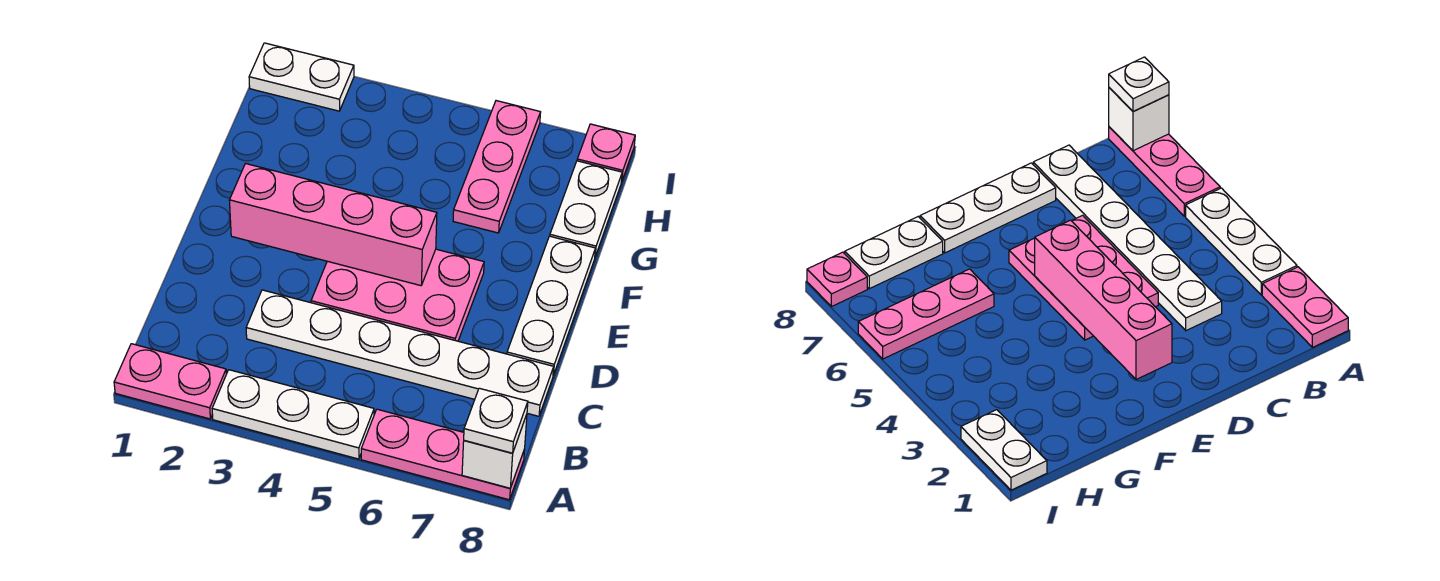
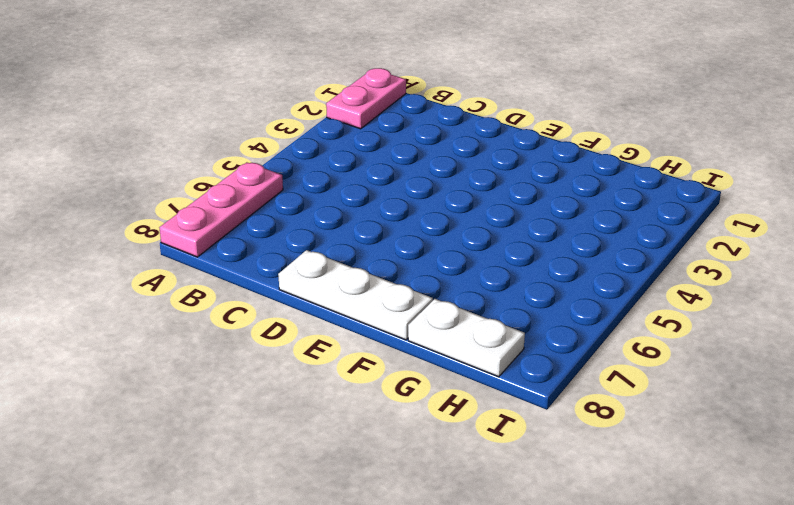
none -> white 1x3 plate [212,370,374,459]
none -> white 1x6 plate [246,290,554,416]
none -> pink 2x3 plate [311,249,484,341]

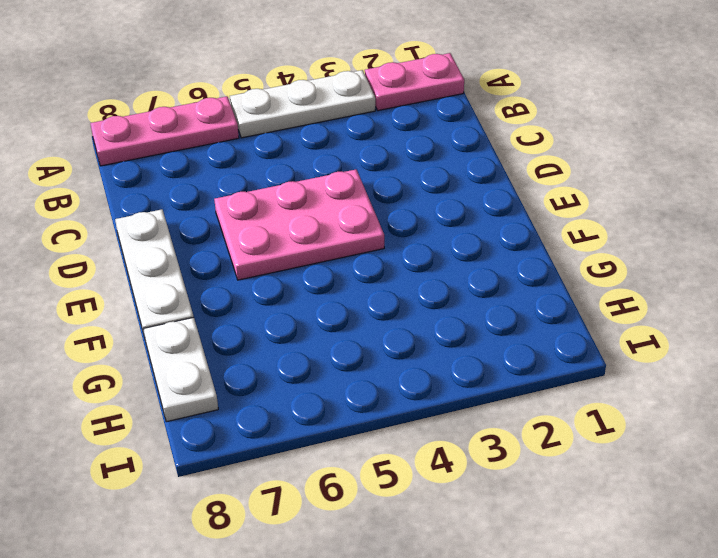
none -> white 1x6 plate [246,290,554,416]
none -> pink 1x3 plate [453,101,541,233]
none -> white 1x2 plate [249,43,354,111]

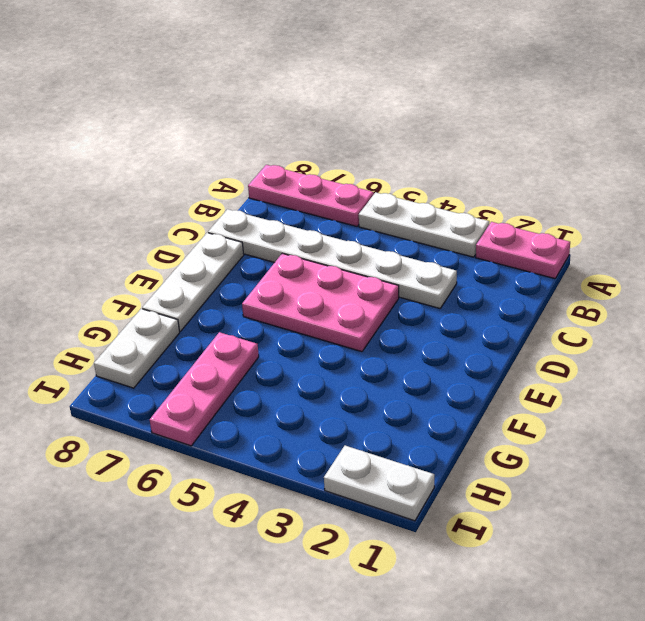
none -> pink 1x1 plate [577,124,635,182]
none -> white 1x1 brick [462,414,527,488]
none -> pink 1x4 brick [229,164,437,286]

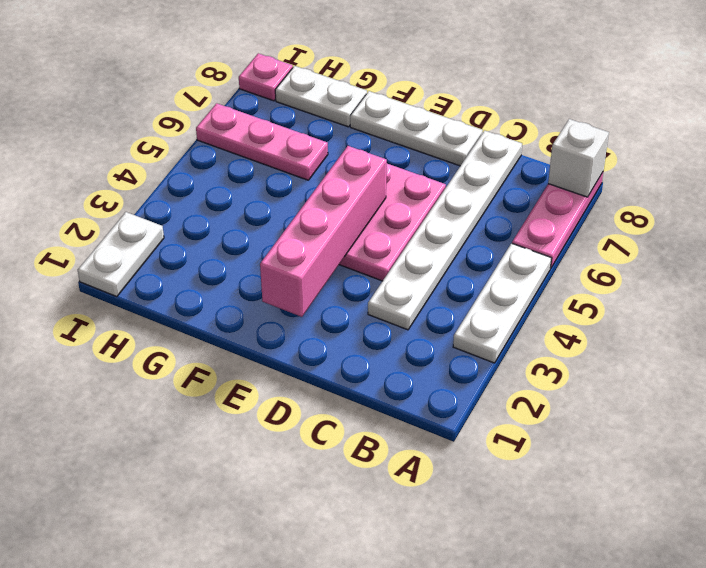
none -> pink 1x2 plate [114,344,226,419]
none -> white 1x1 plate [464,388,528,453]

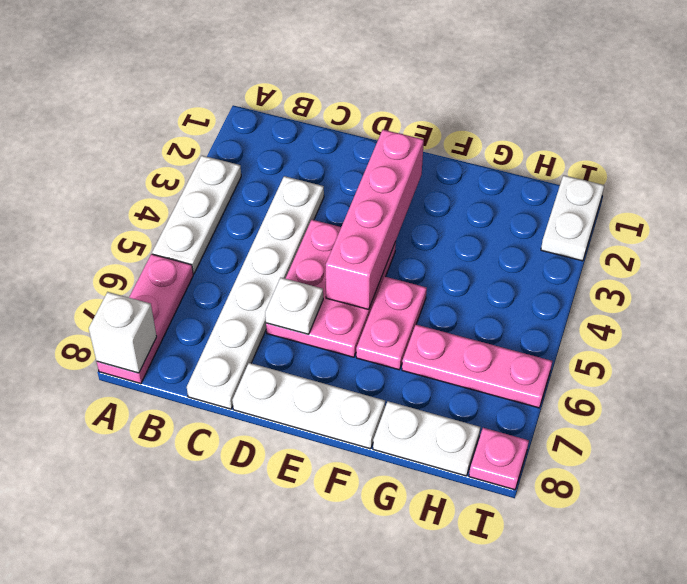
white 1x1 plate [265,278,323,334] -> white 1x1 plate moved to [464,388,528,453]
pink 1x2 plate [356,277,427,370] -> pink 1x2 plate moved to [114,344,226,419]

